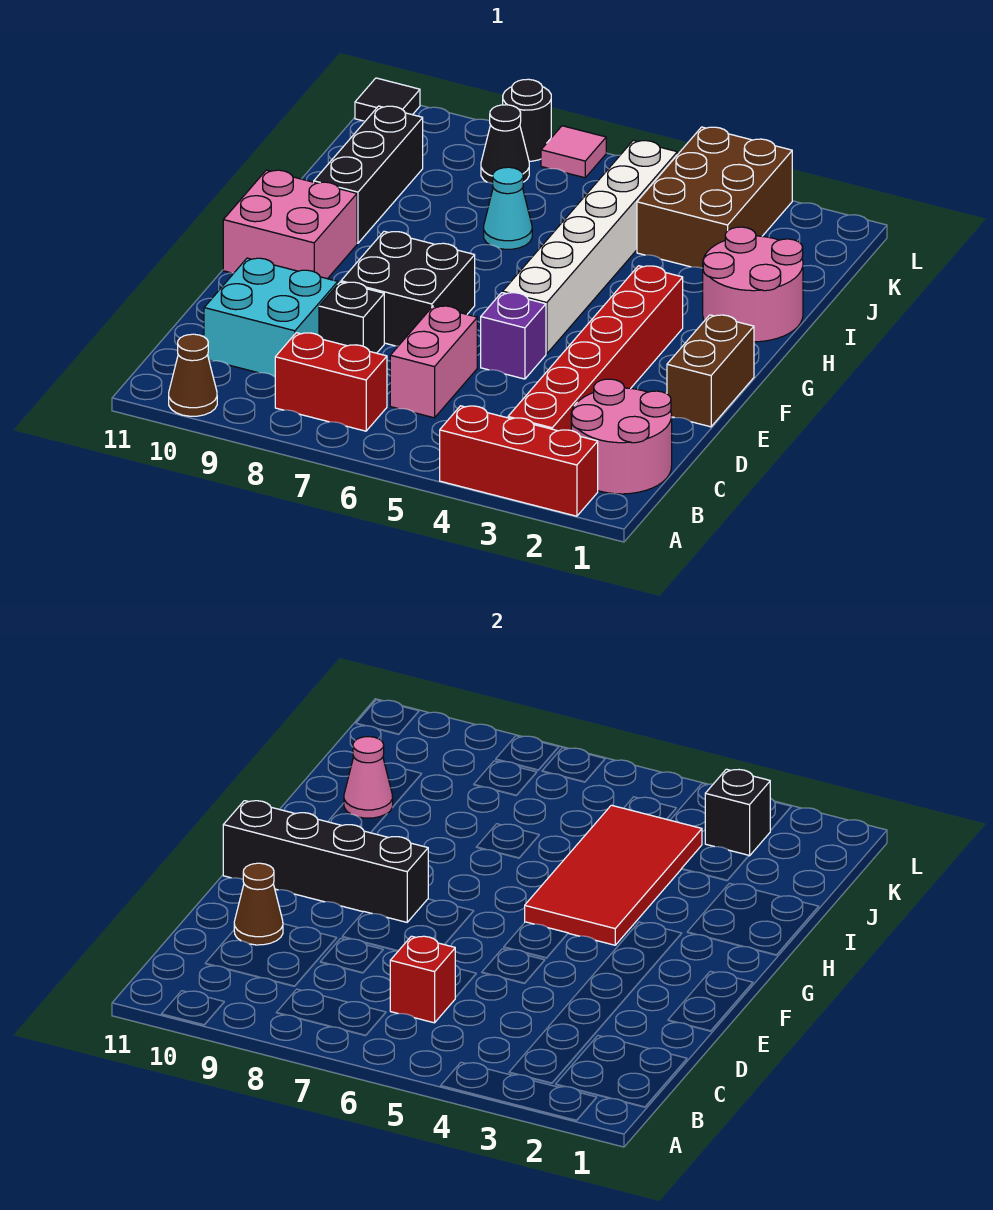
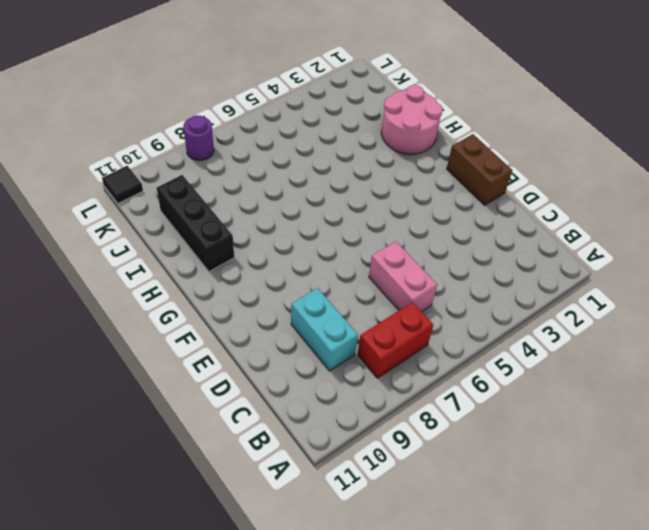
cyan 1x2 brick [291,288,358,371] -> cyan 2x2 brick [204,258,338,377]
purple 1x1 round brick [183,115,214,161] -> black 1x1 round brick [503,79,551,161]
none -> red 1x3 brick [440,406,598,516]
none -> brown 1x1 cone [169,334,217,416]
none -> pink 2x2 round brick [571,379,672,494]

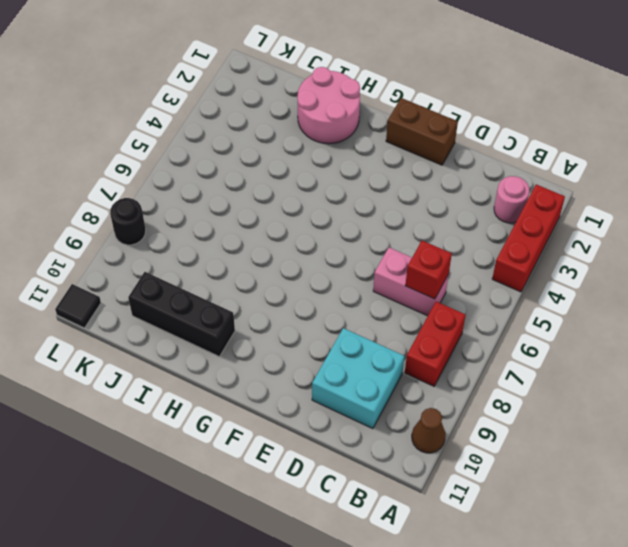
pink 1x1 round brick [494,176,529,223] -> pink 2x2 round brick [571,379,672,494]
none -> red 1x6 brick [508,266,683,431]
none -> black 1x1 brick [319,282,384,353]
none -> purple 1x1 brick [481,293,546,379]

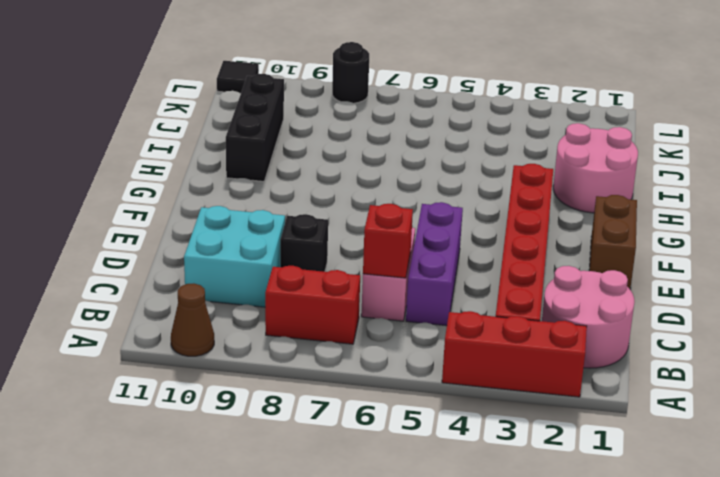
purple 1x3 brick [406,202,463,326] -> purple 1x1 brick [481,293,546,379]
none -> black 2x2 brick [341,231,475,346]
none -> white 1x6 brick [503,140,677,354]
none -> pink 2x2 brick [223,170,357,279]

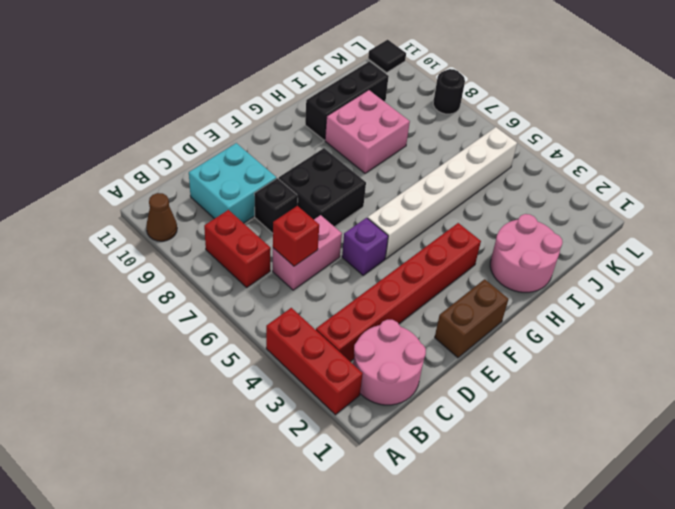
pink 2x2 brick [325,90,410,173] -> pink 2x2 brick moved to [223,170,357,279]
none -> cyan 1x1 cone [484,167,532,249]
none -> brown 2x3 brick [637,127,792,268]
none -> black 1x1 cone [481,105,529,184]

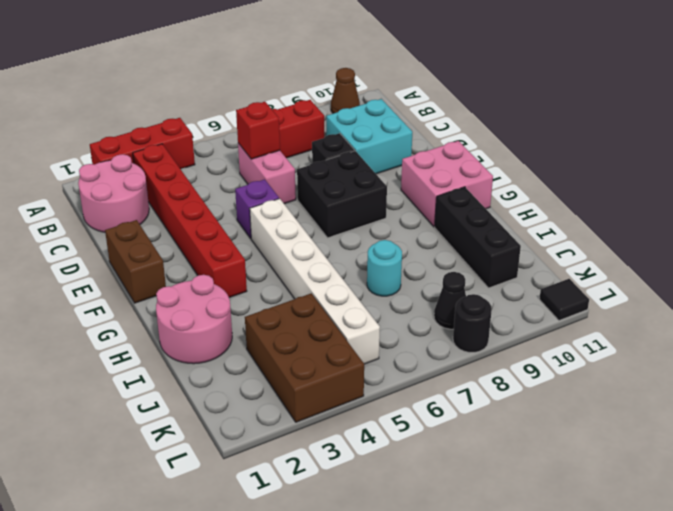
cyan 1x1 round brick [367,240,402,296] -> cyan 1x1 cone [484,167,532,249]
none -> pink 1x1 tile [541,126,606,178]
none -> brown 1x1 cone [234,863,283,945]
none -> black 1x4 brick [223,801,428,922]

